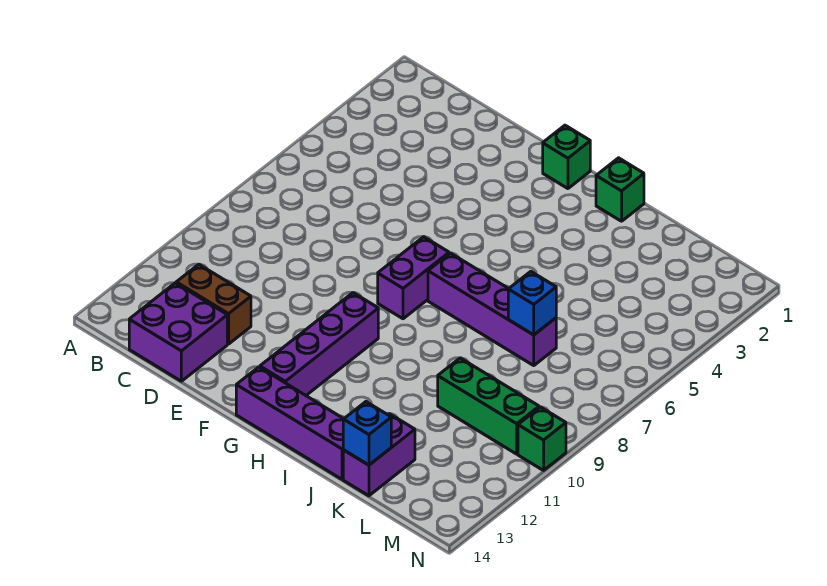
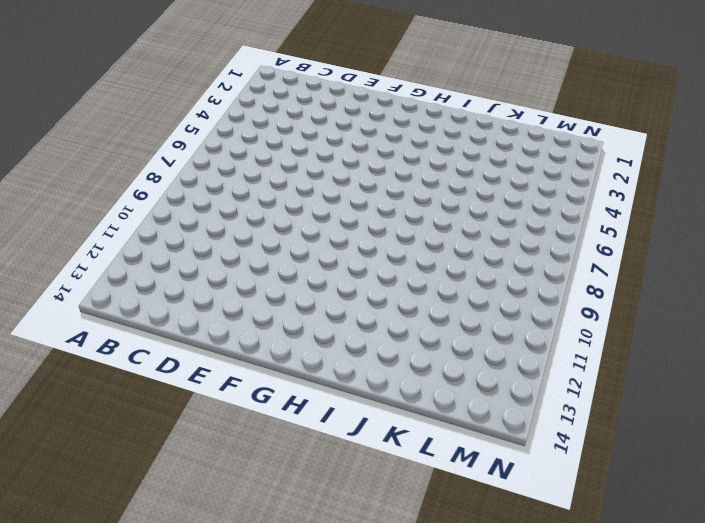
none -> brown 1x2 brick [176,264,251,344]
none -> purple 2x2 brick [129,283,227,381]
none -> green 1x1 brick [543,125,590,189]

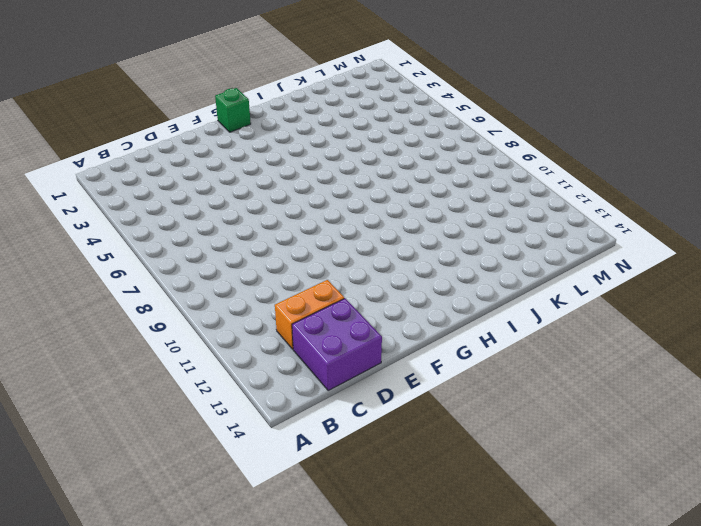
orange 1x2 brick [275,280,344,349] -> brown 1x2 brick [176,264,251,344]
none -> purple 1x2 brick [378,237,449,319]
none -> purple 1x4 brick [260,293,378,395]
none -> purple 1x4 brick [236,367,343,479]

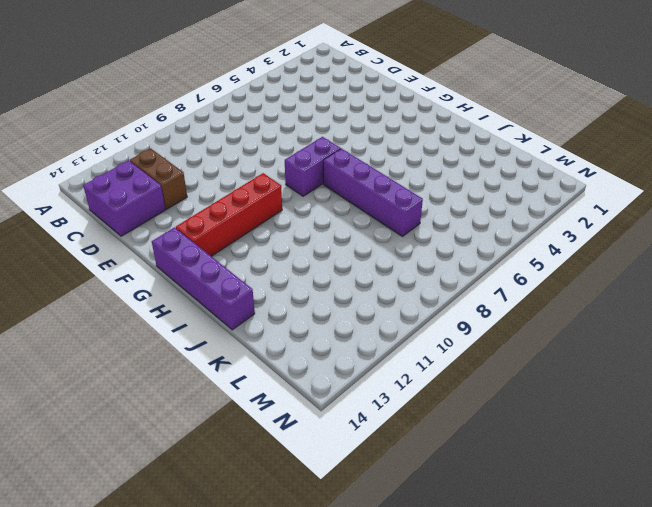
red 1x4 brick [176,173,282,256] -> purple 1x4 brick [260,293,378,395]
none -> green 1x1 brick [543,125,590,189]
none -> green 1x1 brick [596,158,644,221]
none -> green 1x3 brick [438,358,539,454]

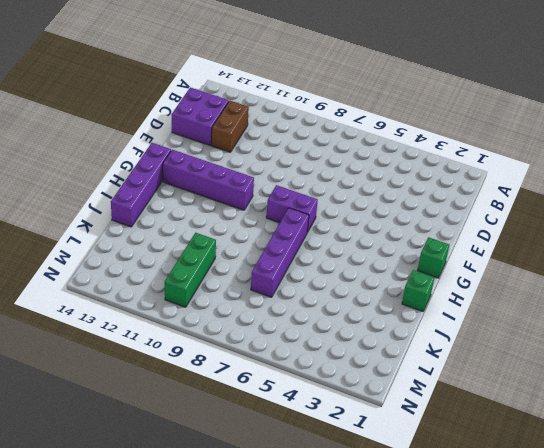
none -> purple 1x2 brick [343,414,415,496]
none -> green 1x1 brick [518,407,566,470]
none -> blue 1x1 brick [508,271,556,335]

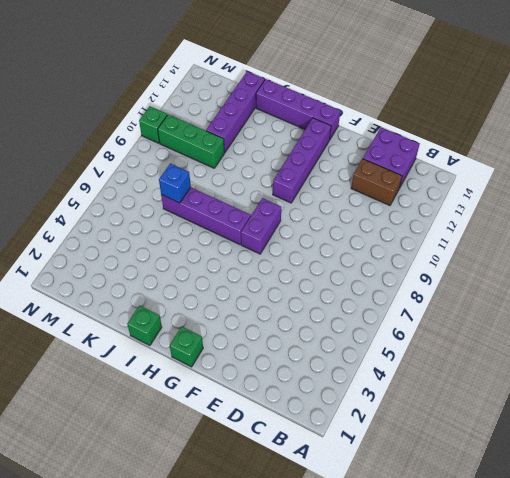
purple 1x4 brick [206,71,265,153] -> purple 1x2 brick [343,414,415,496]
none -> blue 1x1 brick [343,402,391,465]

